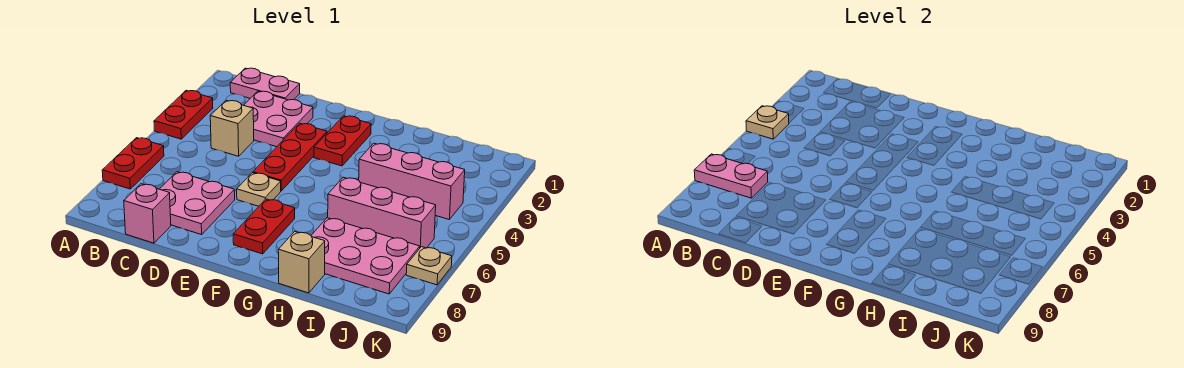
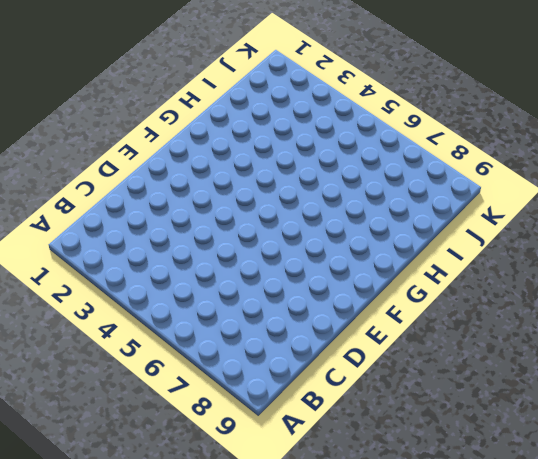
none -> red 1x2 plate [154,90,213,139]
none -> red 1x2 plate [102,138,164,189]
none -> pink 1x2 plate [230,68,300,100]

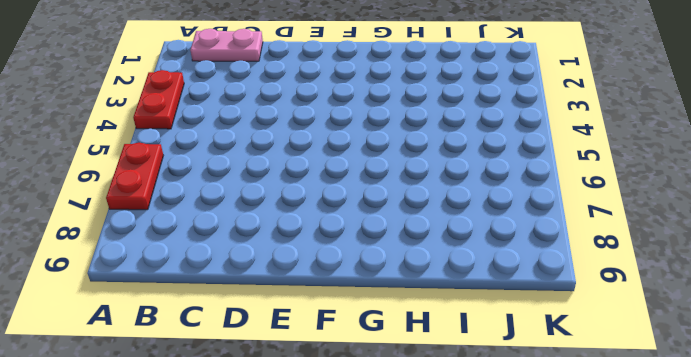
none -> pink 2x2 plate [244,91,313,147]
none -> tan 1x1 brick [210,100,254,156]
none -> pink 2x2 plate [160,172,235,235]

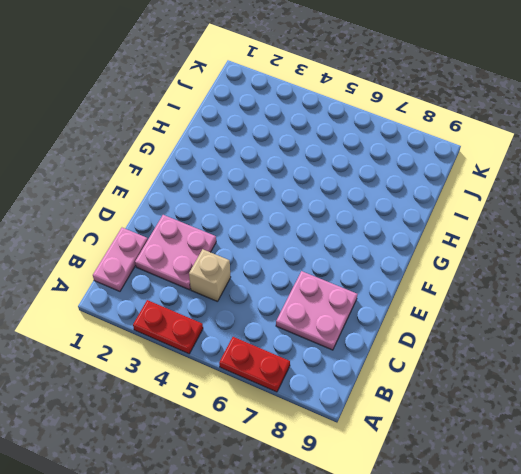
none -> pink 1x1 brick [124,184,171,243]
none -> red 1x3 plate [253,123,327,191]
none -> tan 1x1 plate [237,173,281,206]

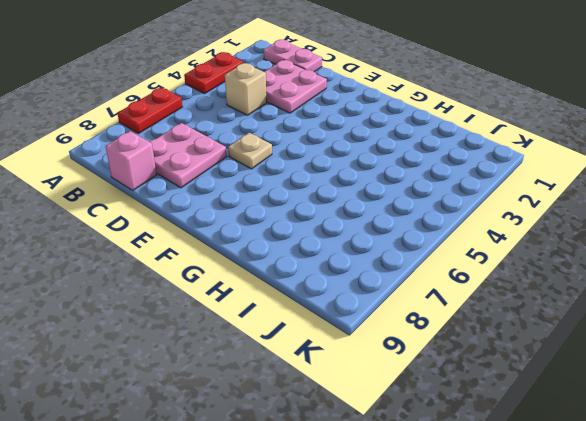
none -> red 1x3 plate [253,123,327,191]
none -> red 1x2 plate [314,116,371,166]
none -> red 1x2 plate [233,199,295,254]

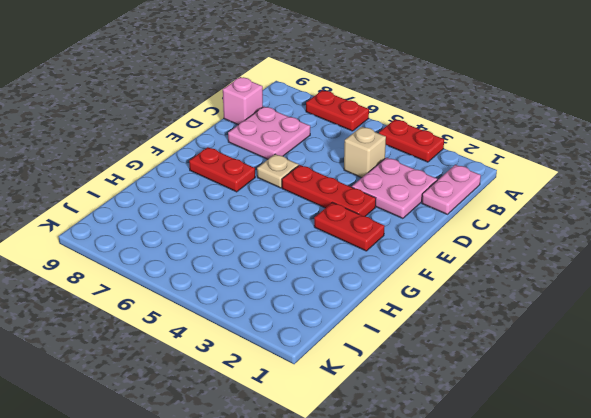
none -> pink 1x3 brick [359,143,465,220]
none -> pink 1x3 brick [328,177,436,248]
none -> pink 2x3 plate [311,218,420,294]

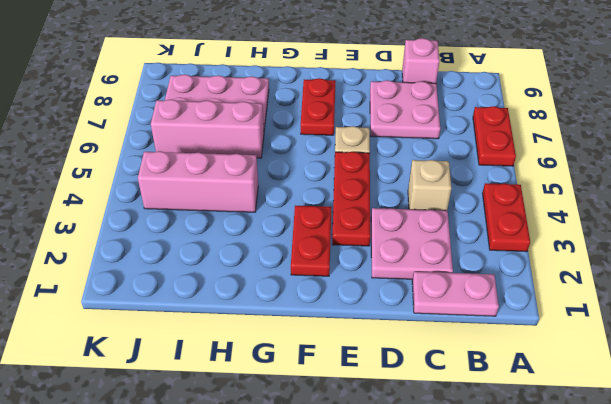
none -> tan 1x1 brick [278,231,325,293]
none -> tan 1x1 plate [406,247,452,285]
none -> tan 1x1 plate [746,106,789,139]

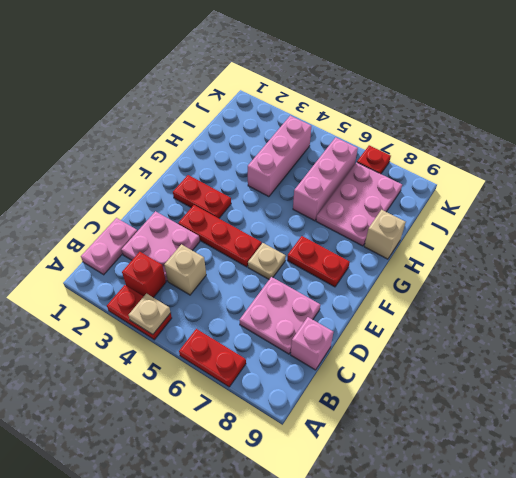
red 1x1 brick [122,252,166,298] -> none
red 1x1 plate [357,145,391,174] -> tan 1x1 plate [406,247,452,285]
none -> pink 1x2 plate [694,154,768,198]

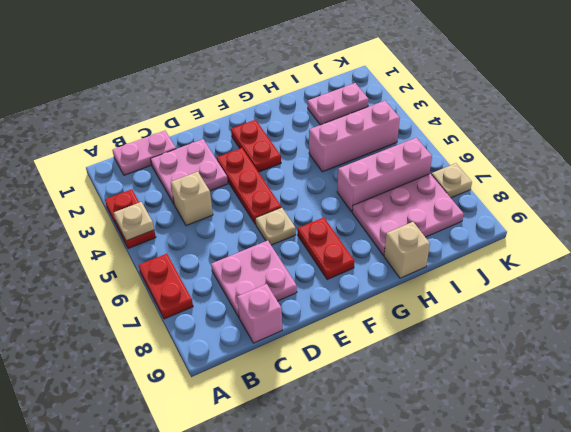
pink 1x2 plate [308,83,369,125] -> pink 1x2 plate moved to [694,154,768,198]

